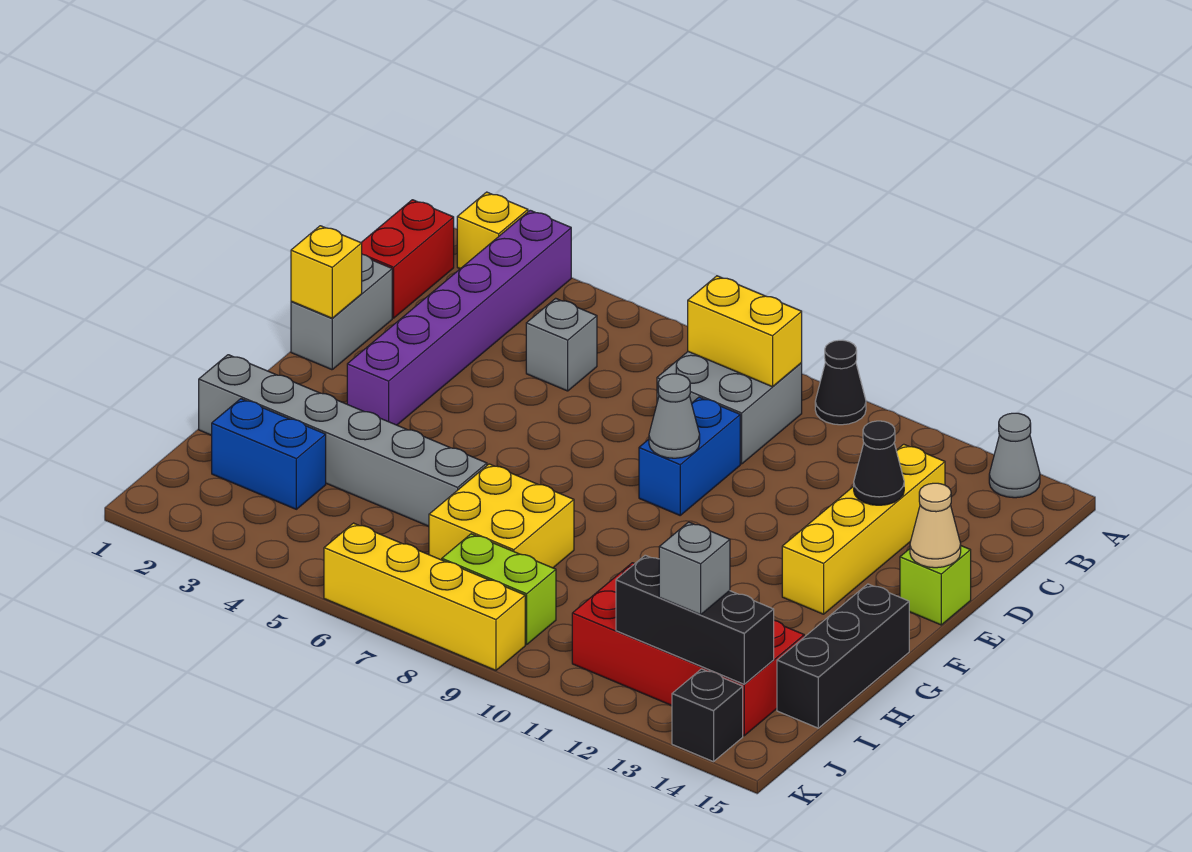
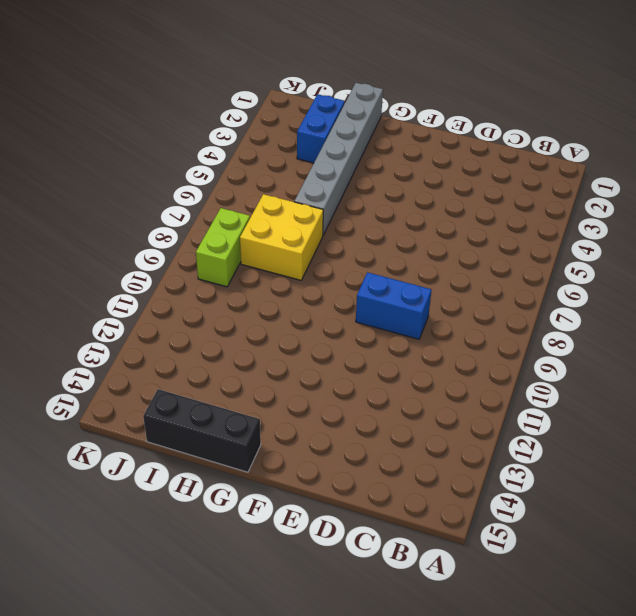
none -> yellow 1x1 brick [457,192,528,269]
none -> purple 1x6 brick [347,210,571,425]
none -> black 1x1 cone [815,340,866,425]

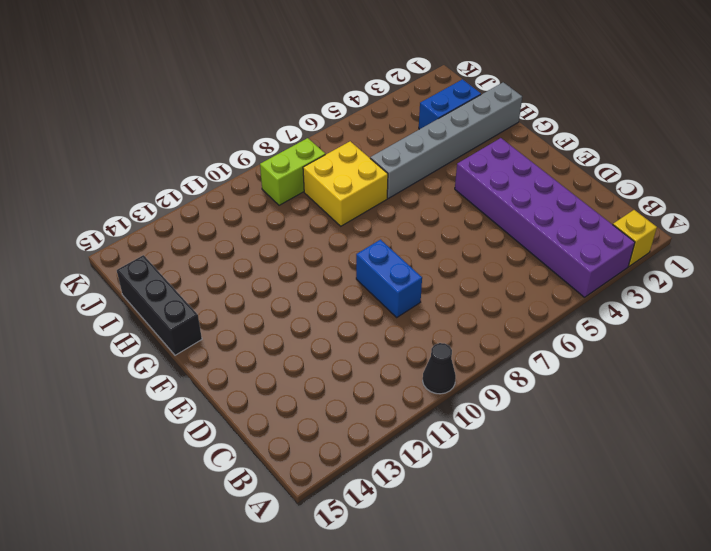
purple 2x6 brick [455,138,635,297] -> purple 1x6 brick [347,210,571,425]
none -> grey 1x1 cone [989,413,1040,498]
none -> red 1x2 brick [361,200,454,318]
none -> grey 2x2 brick [657,352,802,464]

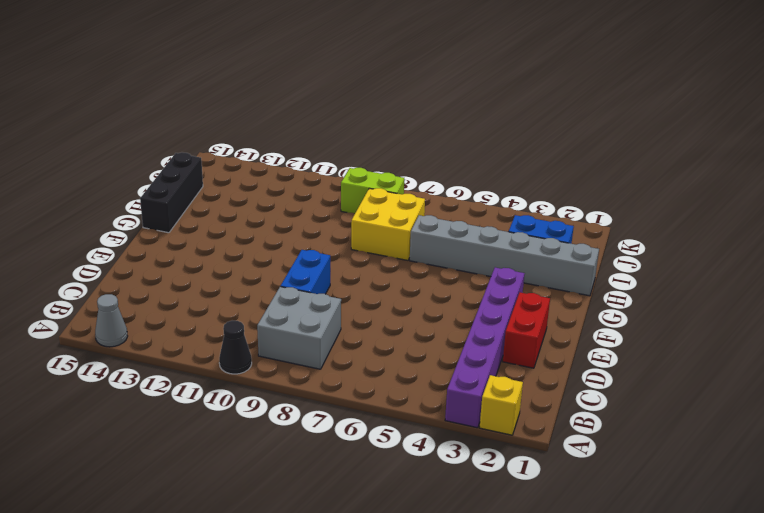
red 1x2 brick [503,292,550,368] -> red 1x2 brick moved to [361,200,454,318]
none -> grey 1x1 brick [526,298,597,391]
none -> yellow 1x4 brick [782,444,945,614]
none -> grey 1x2 brick [291,254,392,370]

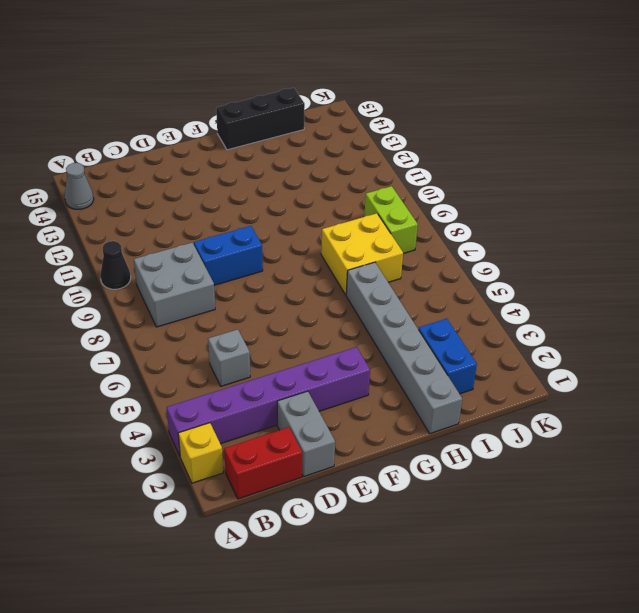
grey 1x2 brick [277,391,335,477] -> grey 1x2 brick turned to [291,254,392,370]
none -> yellow 1x4 brick [782,444,945,614]
none -> lime 1x1 brick [900,546,971,625]
none -> red 2x4 brick [572,563,804,736]

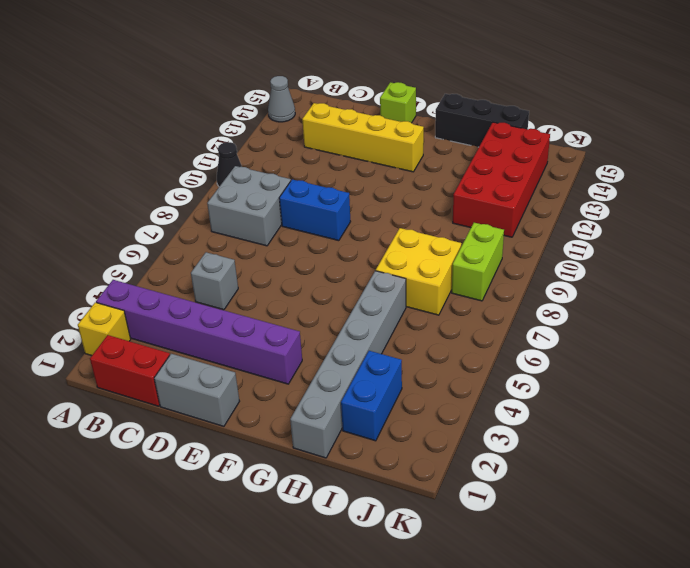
none -> yellow 1x4 brick [324,523,525,670]
none -> black 1x1 brick [672,669,743,762]
none -> yellow 1x2 brick [688,276,802,387]

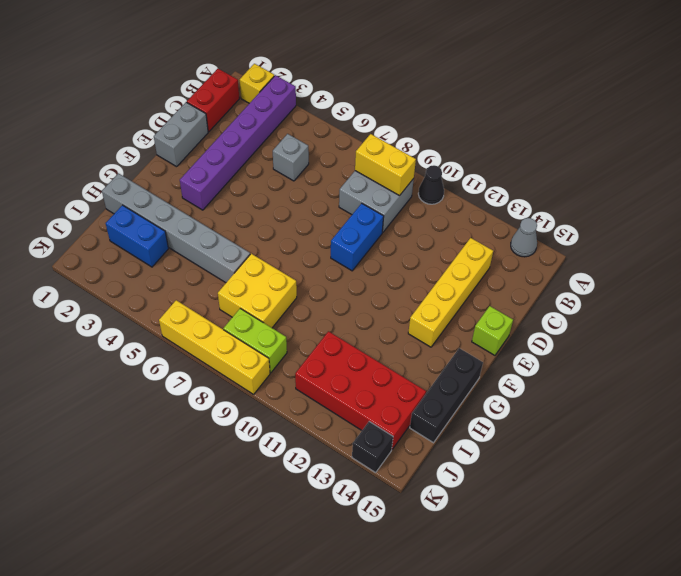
none -> black 1x1 cone [854,421,904,505]
none -> yellow 1x1 brick [291,226,362,318]
none -> grey 1x1 cone [649,374,700,458]

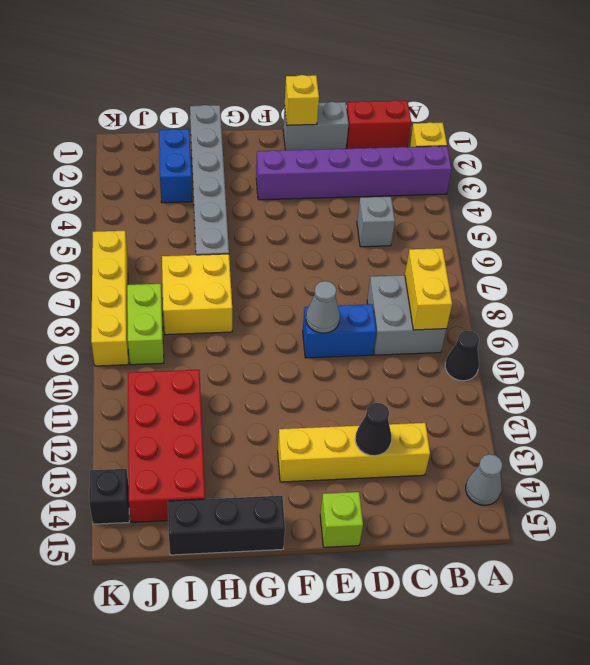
none -> tan 1x1 cone [910,483,961,568]
none -> black 1x3 brick [616,555,774,684]
none -> grey 1x1 brick [659,522,730,615]

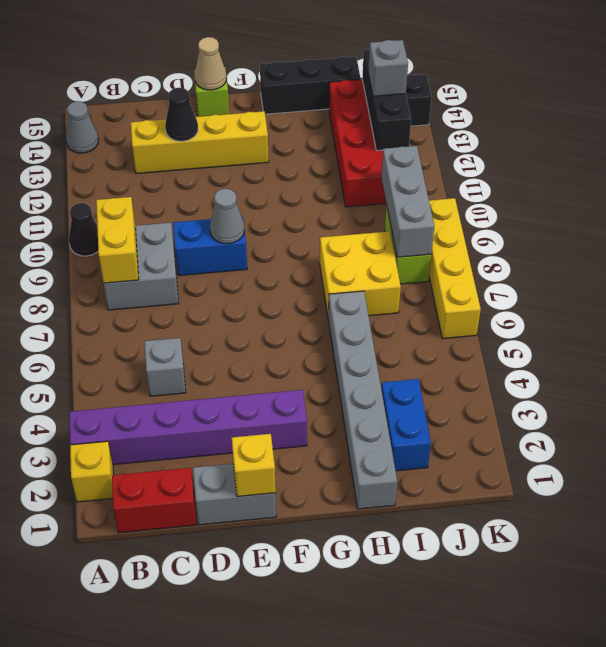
grey 1x3 brick [382,146,434,257] -> none

